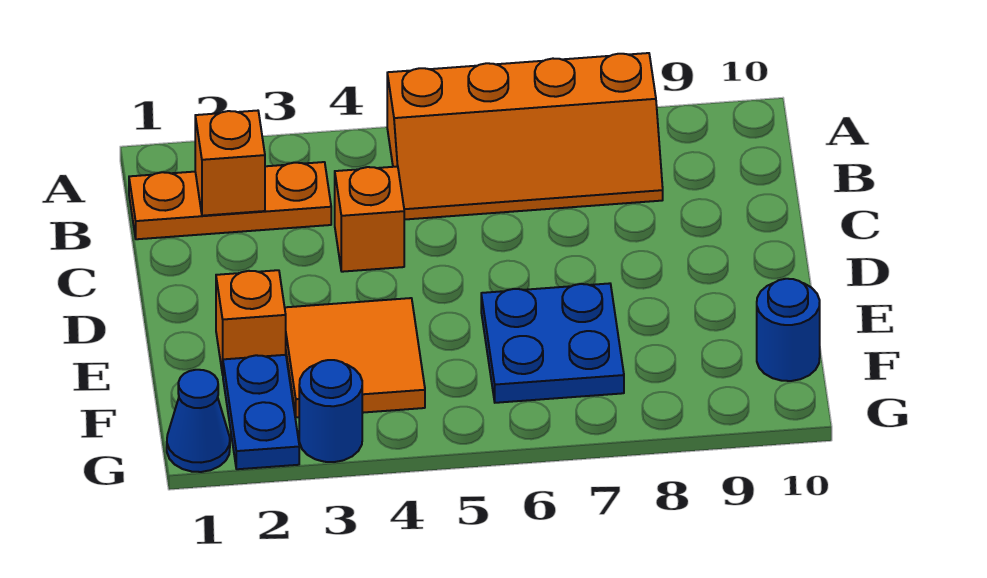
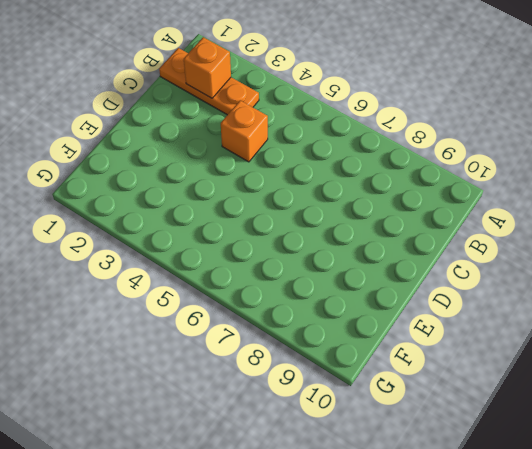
none -> orange 2x4 slope [387,53,663,220]
none -> orange 1x1 brick [216,270,286,375]

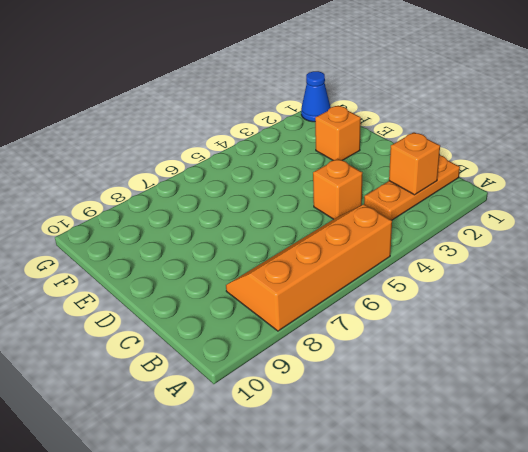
none -> orange 2x2 tile [285,298,425,417]
none -> blue 2x2 plate [481,283,624,403]

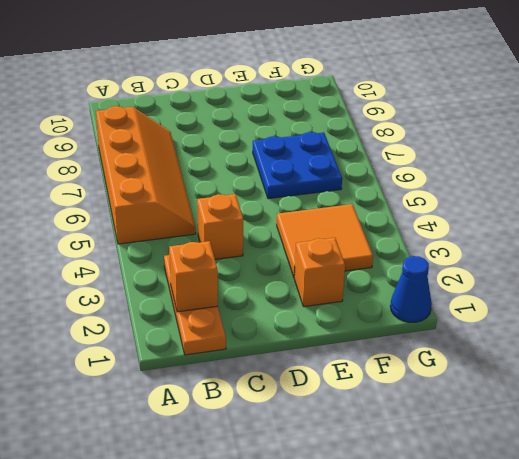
none -> blue 1x2 plate [223,355,299,469]
none -> blue 1x1 round brick [757,279,820,381]

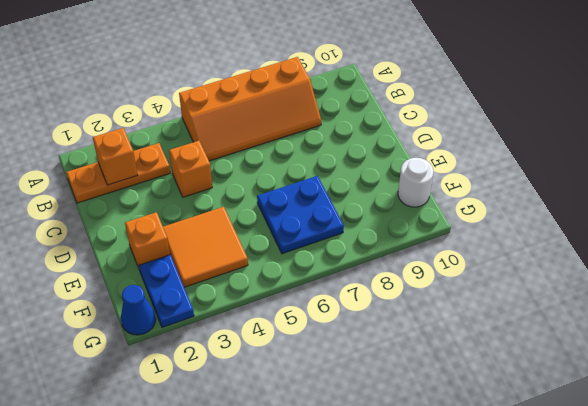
white 1x1 round brick [398,158,433,207] -> blue 1x1 round brick [757,279,820,381]
none -> blue 1x1 round brick [299,360,362,462]

